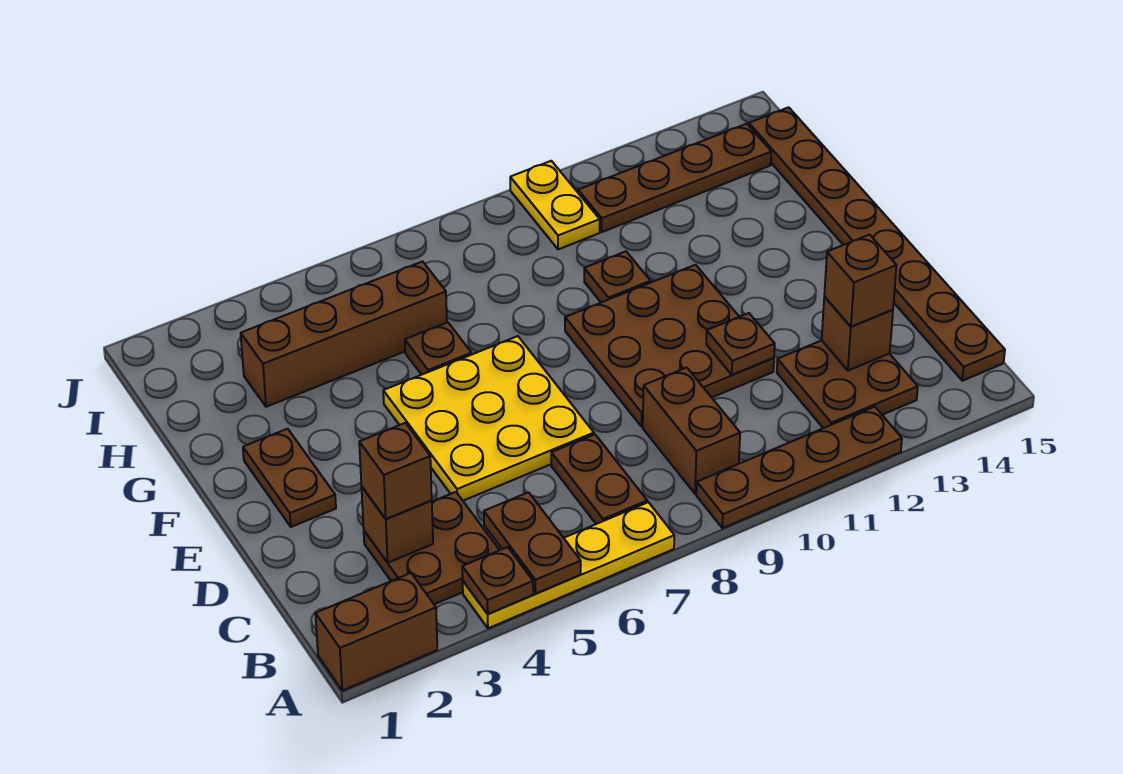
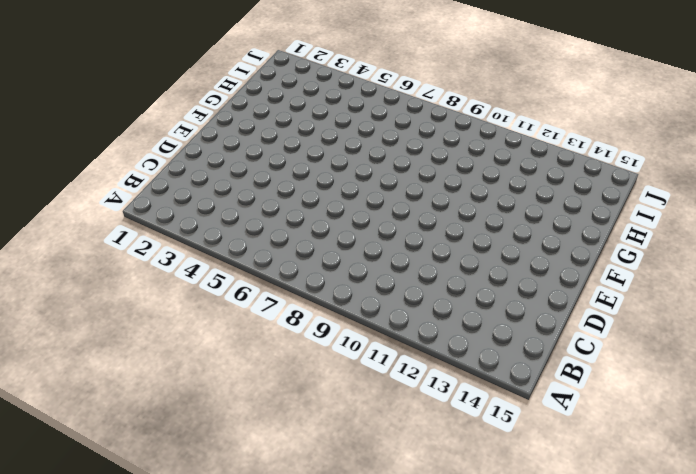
none -> brown 1x2 brick [315,573,437,691]
none -> yellow 1x4 plate [463,502,674,628]
none -> brown 1x4 plate [696,407,902,528]

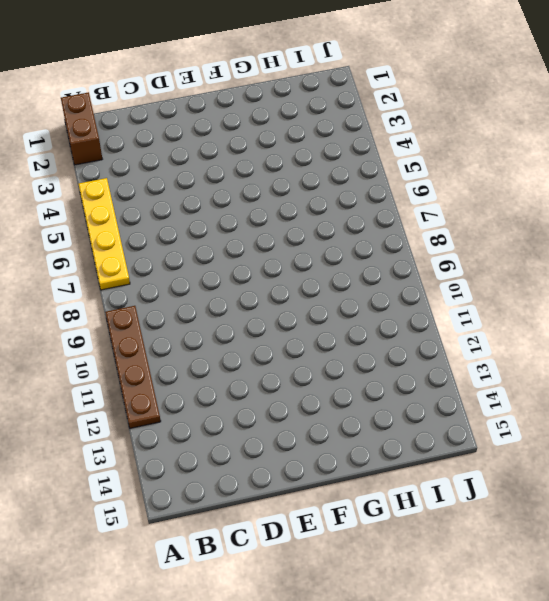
none -> brown 2x2 plate [364,492,499,604]
none -> brown 1x2 plate [551,434,647,524]
none -> brown 1x2 brick [643,368,740,494]

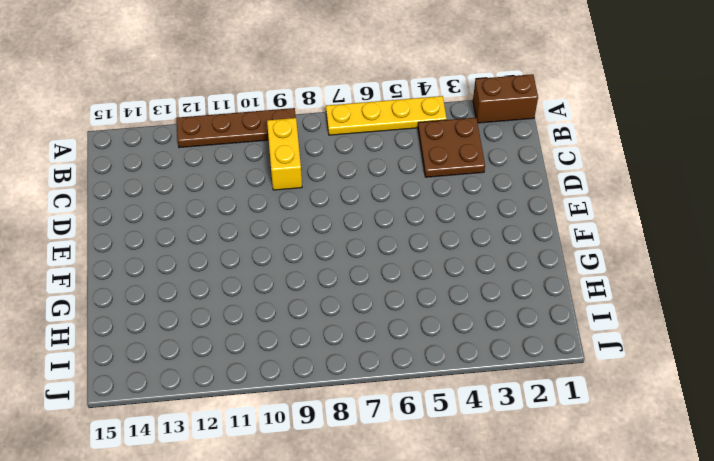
yellow 1x2 brick [267,118,302,190] -> brown 1x2 brick [643,368,740,494]
none -> brown 1x2 plate [551,434,647,524]
none -> brown 2x2 plate [777,341,918,428]
none -> brown 1x8 plate [749,107,1005,381]

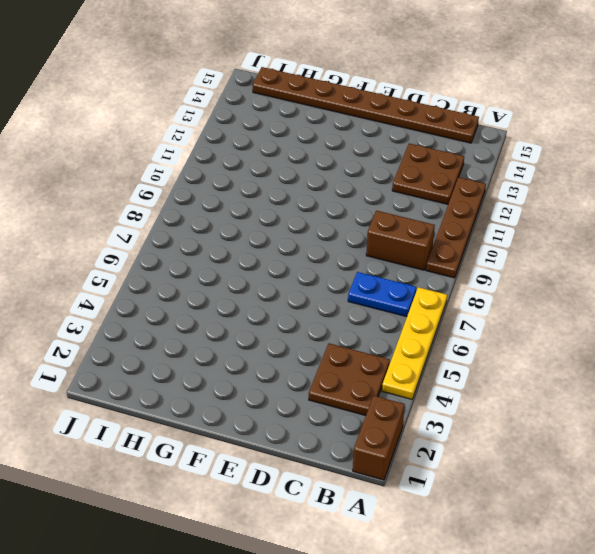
blue 1x2 plate [348,272,416,317] -> brown 1x2 plate [551,434,647,524]
none -> yellow 3x3 plate [383,336,594,501]
none -> brown 3x3 plate [565,265,774,427]
none -> brown 1x2 plate [243,429,336,527]

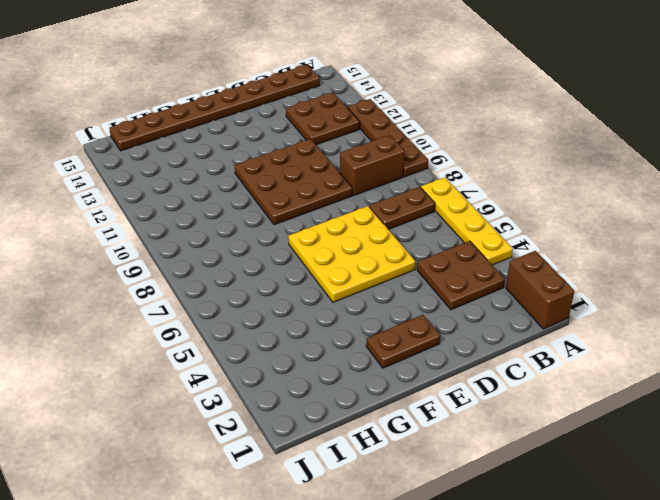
none -> brown 1x1 plate [405,322,472,375]
none -> brown 1x1 plate [584,251,651,302]
none -> brown 1x4 brick [241,262,447,407]

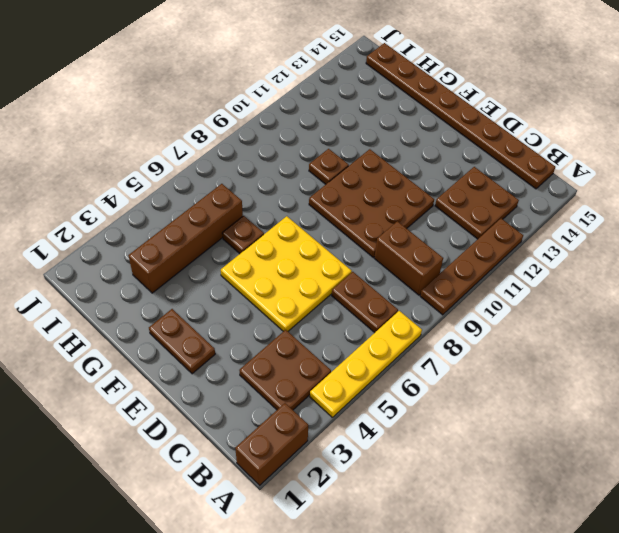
none -> yellow 1x2 plate [510,161,600,249]
none -> brown 1x4 plate [578,124,771,232]
none -> brown 1x1 plate [462,547,533,614]

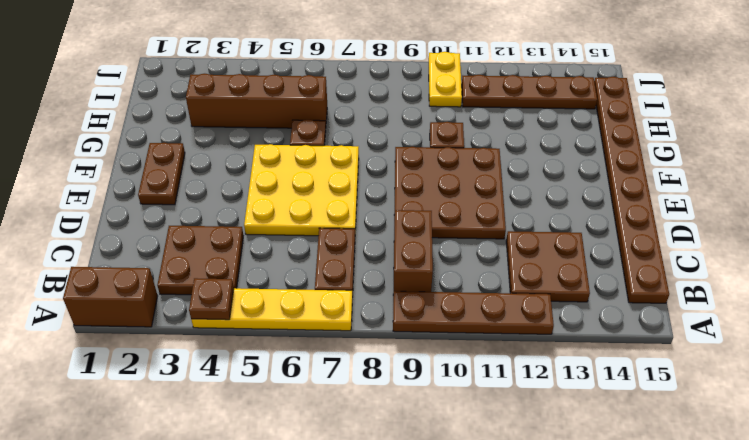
none -> brown 1x2 plate [484,492,581,594]
none -> brown 1x1 brick [362,487,433,563]
none -> brown 1x1 brick [822,297,893,371]

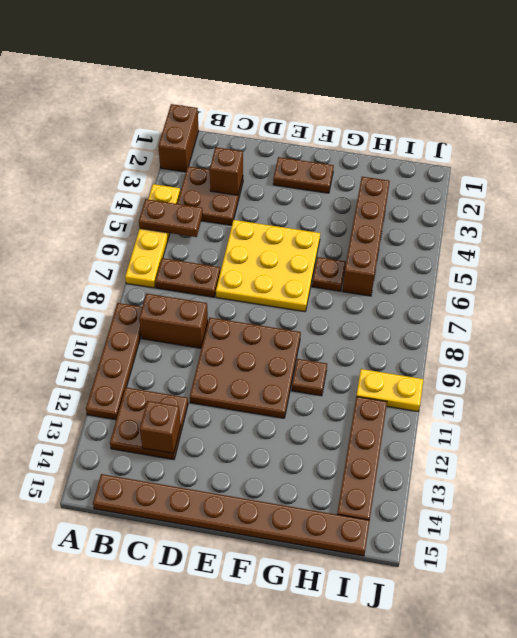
none -> brown 1x1 plate [462,547,533,614]
none -> brown 1x1 plate [706,313,775,375]
none -> brown 1x1 brick [359,423,432,519]

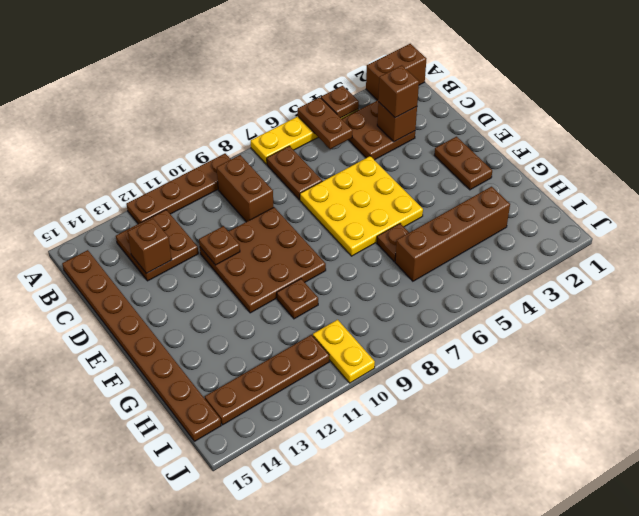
none -> brown 1x1 brick [824,235,897,327]

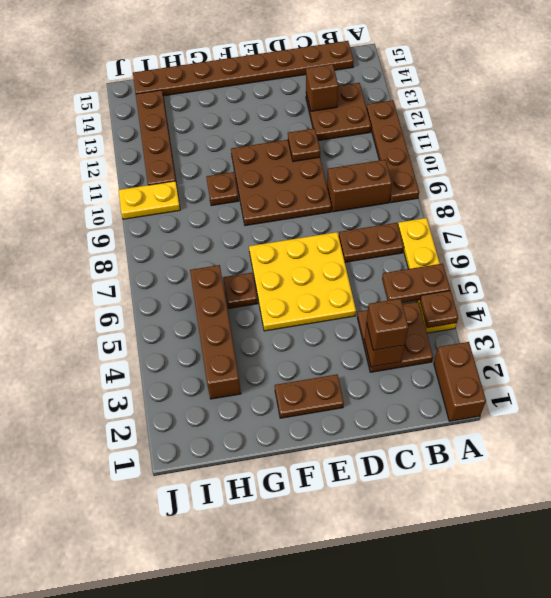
none -> brown 1x1 brick [824,235,897,327]

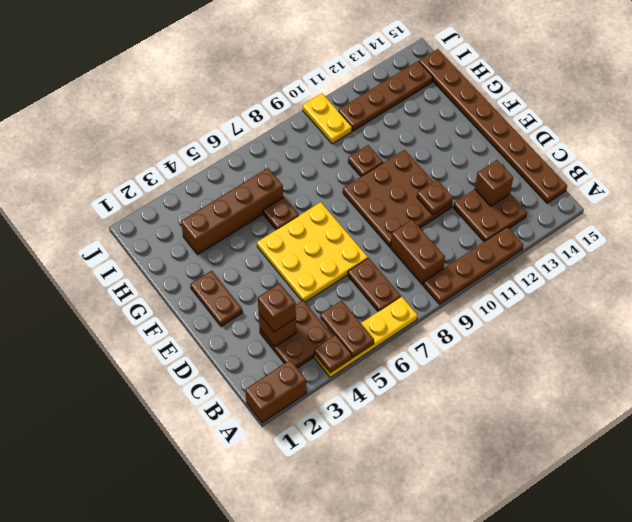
none -> brown 1x1 brick [824,235,897,327]

